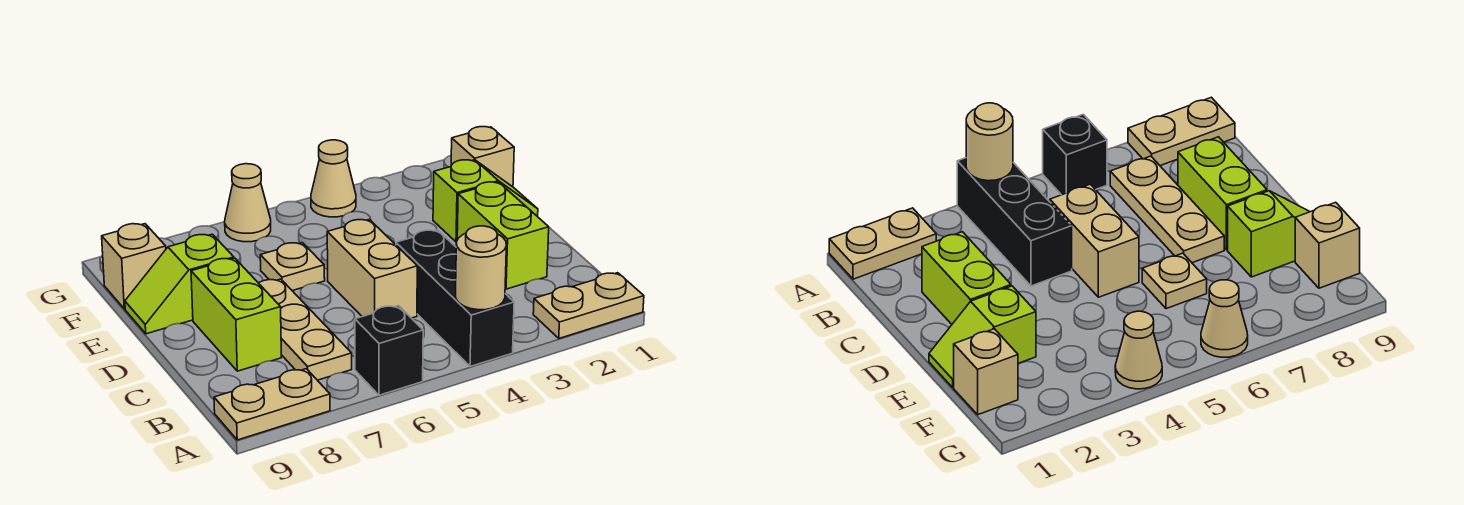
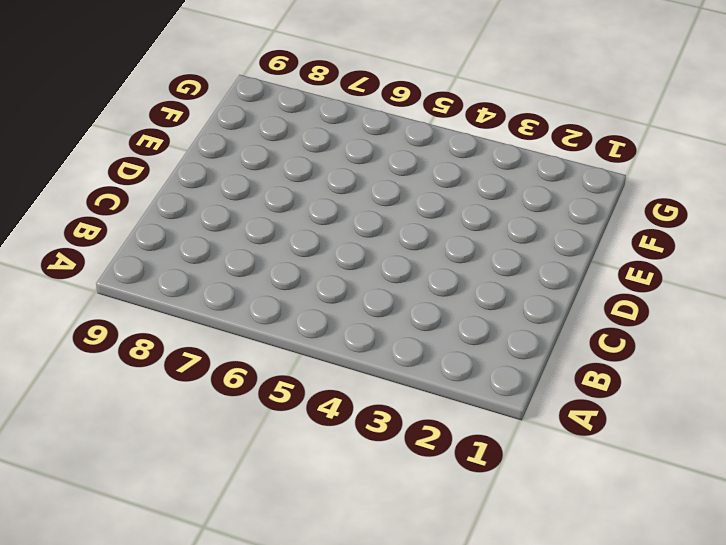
none -> tan 1x2 plate [533,273,644,338]
none -> black 1x3 brick [396,230,514,367]
none -> black 1x1 brick [355,306,423,395]

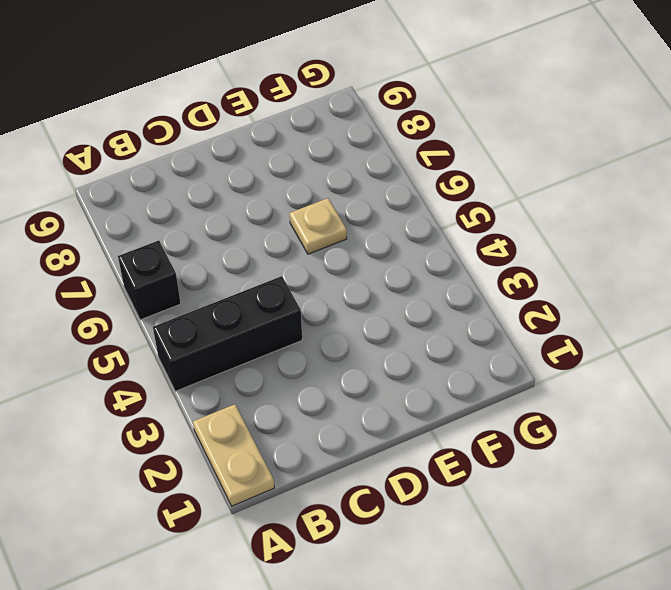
none -> tan 1x2 plate [214,369,330,440]
none -> tan 1x3 plate [259,279,352,380]
none -> lime 1x2 brick [457,182,549,289]

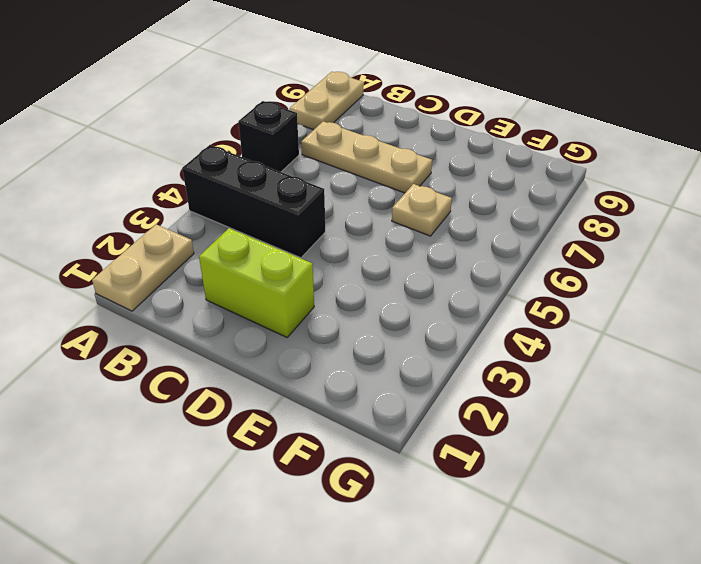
none -> tan 1x2 brick [327,219,417,318]
none -> lime 1x2 brick [191,258,281,371]
none -> lime 1x2 slope [433,160,538,242]

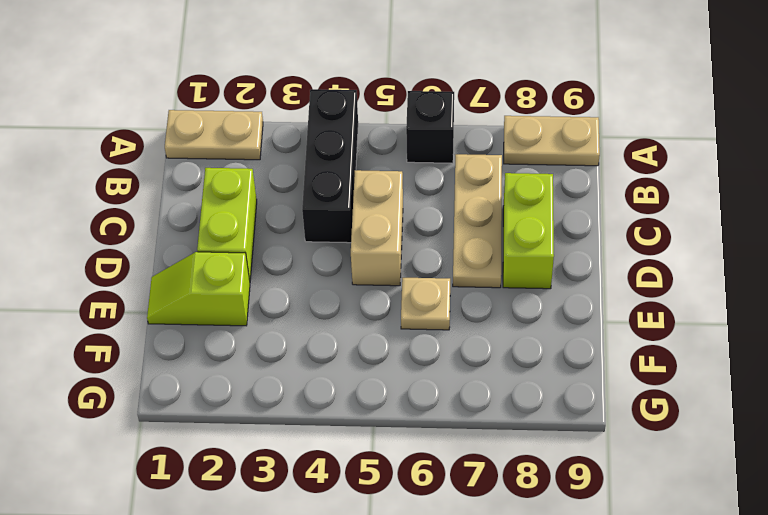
none -> lime 1x2 slope [125,234,234,334]
none -> tan 1x1 brick [451,127,514,187]
none -> tan 1x1 brick [102,224,166,309]

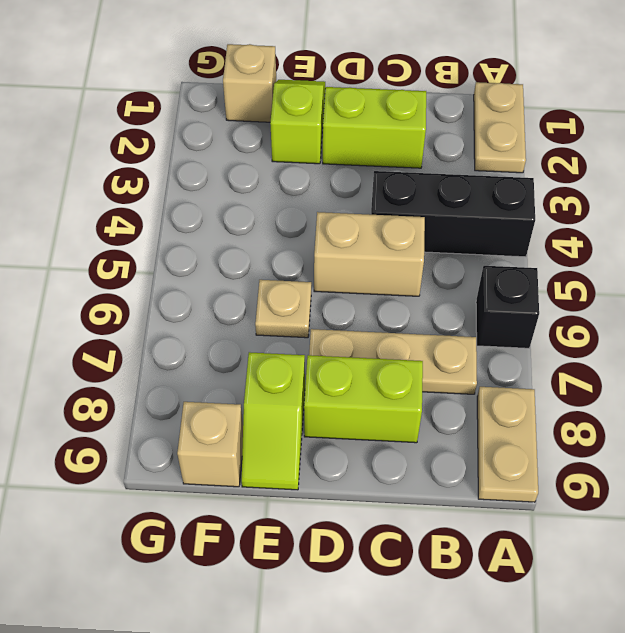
none -> tan 1x1 cone [311,140,356,217]
none -> tan 1x1 cone [225,164,271,242]
none -> tan 1x1 round brick [456,226,506,310]

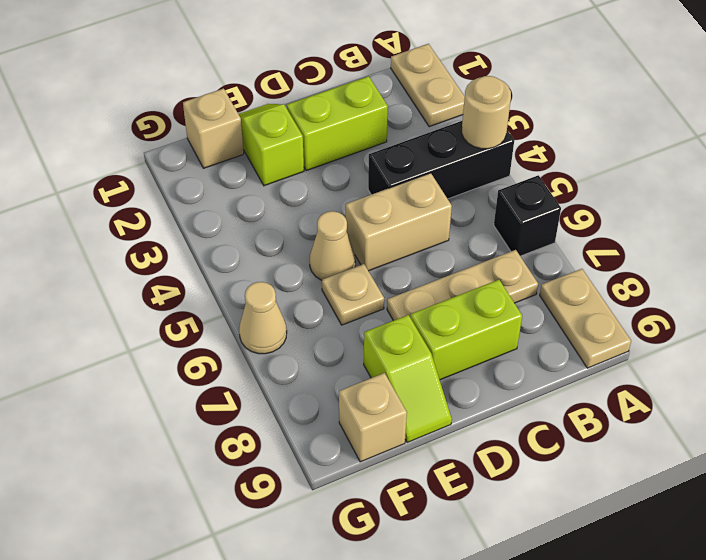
tan 1x1 cone [310,211,355,280] -> tan 1x1 cone moved to [311,140,356,217]

